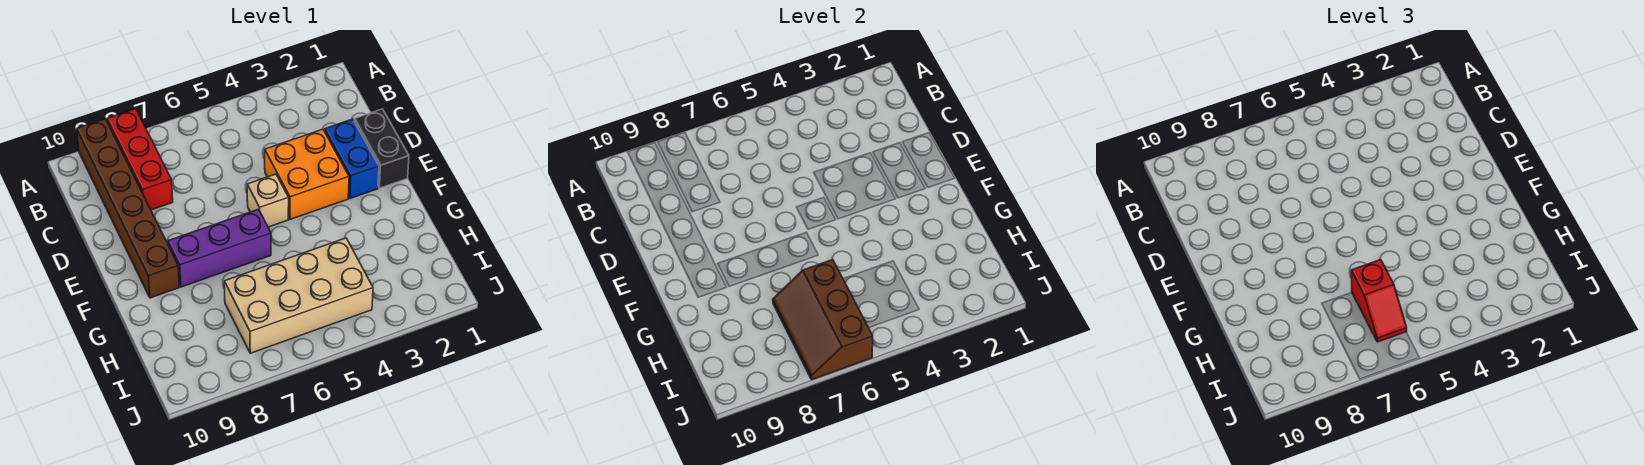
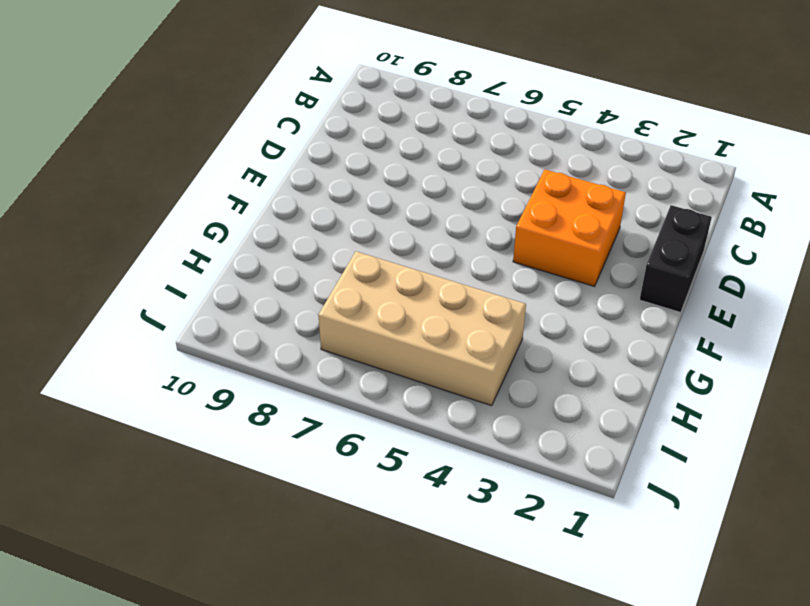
none -> red 1x3 brick [107,109,173,210]
none -> brown 1x6 brick [77,119,179,298]

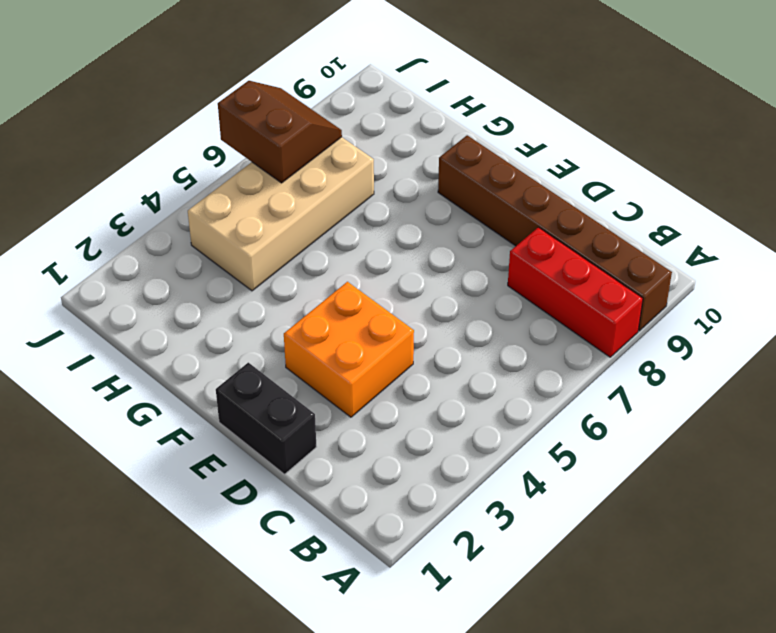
brown 2x2 slope [218,81,342,183] -> brown 2x3 slope [773,259,873,380]
none -> blue 1x2 brick [325,119,379,198]
none -> tan 1x1 brick [247,174,289,227]

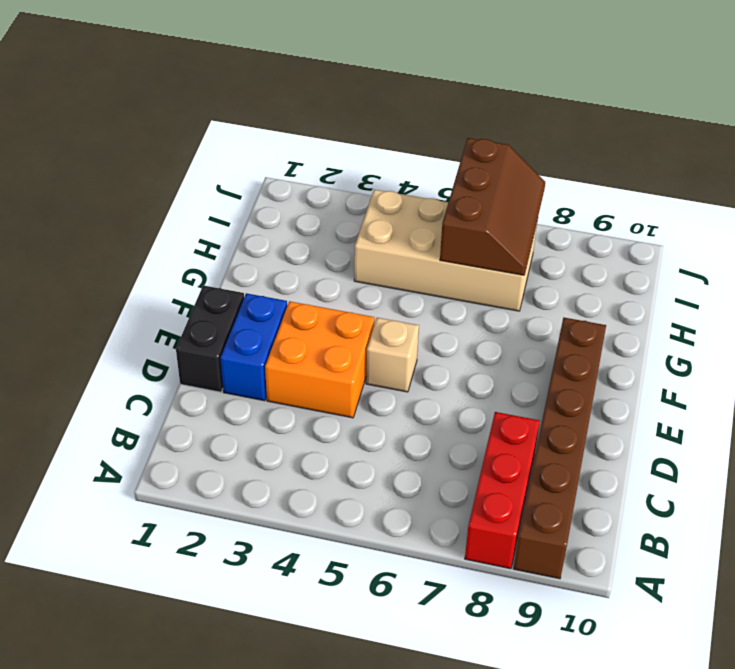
none -> purple 1x3 brick [168,209,271,287]
none -> red 1x2 slope [1351,259,1407,342]

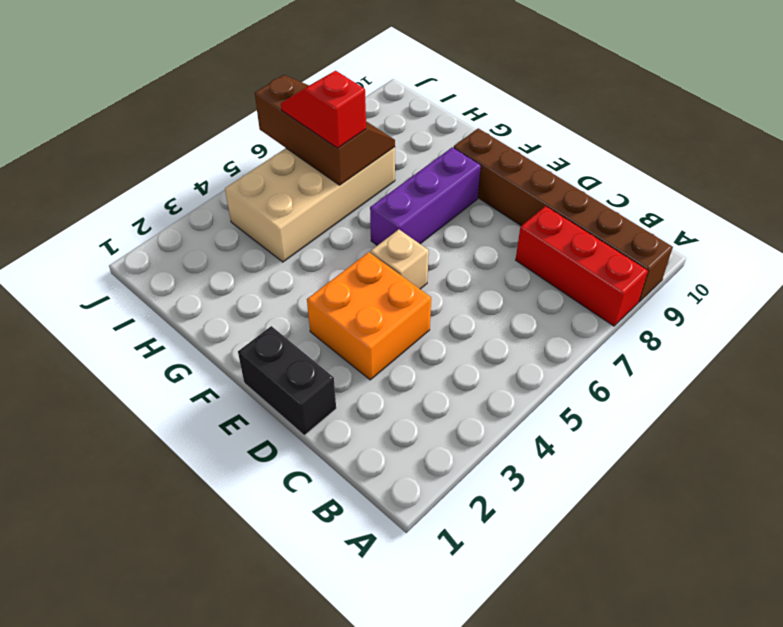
none -> blue 1x2 brick [325,119,379,198]

